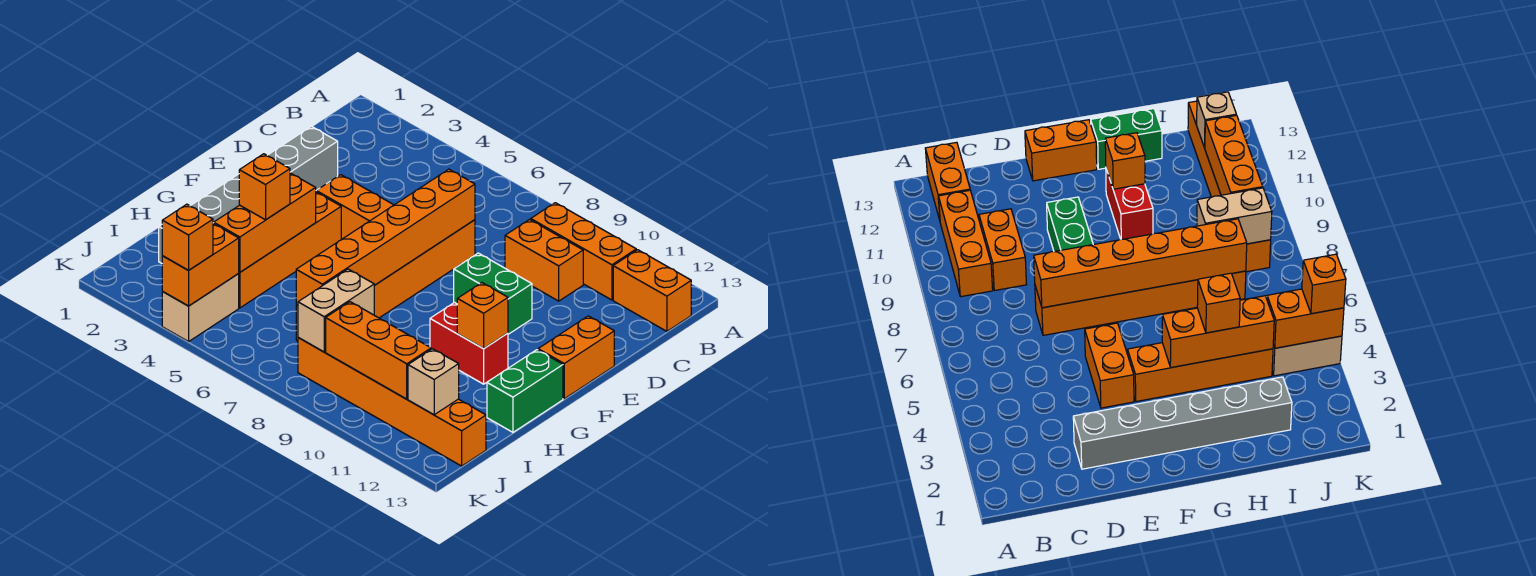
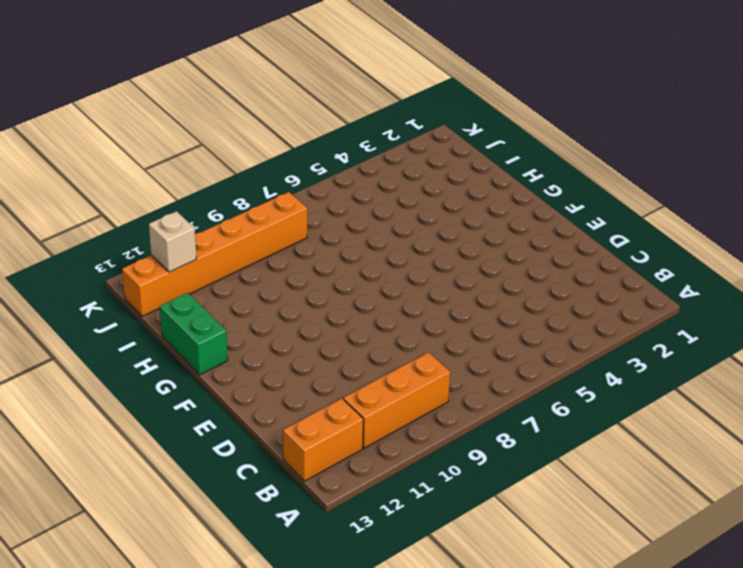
none -> orange 1x2 brick [505,220,583,301]
none -> grey 1x6 brick [159,126,338,263]
none -> orange 1x6 brick [296,220,475,341]

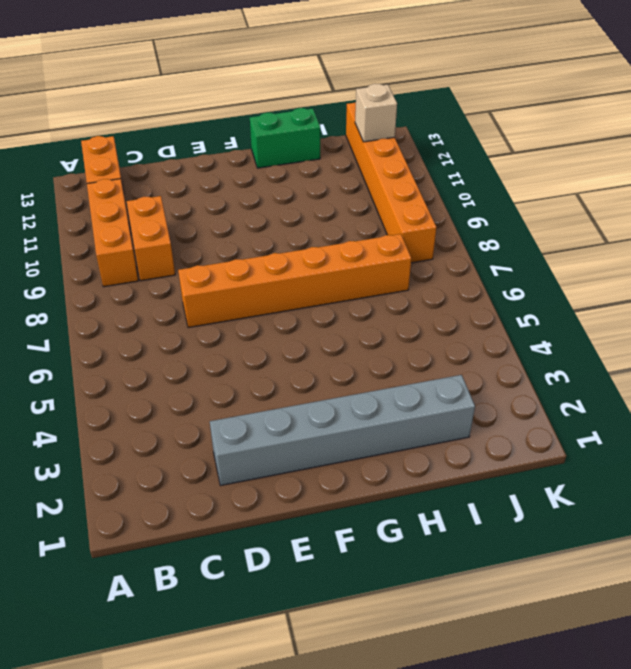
none -> orange 1x2 brick [316,175,393,240]
none -> green 1x2 brick [454,253,532,334]
none -> orange 1x2 brick [538,316,614,399]

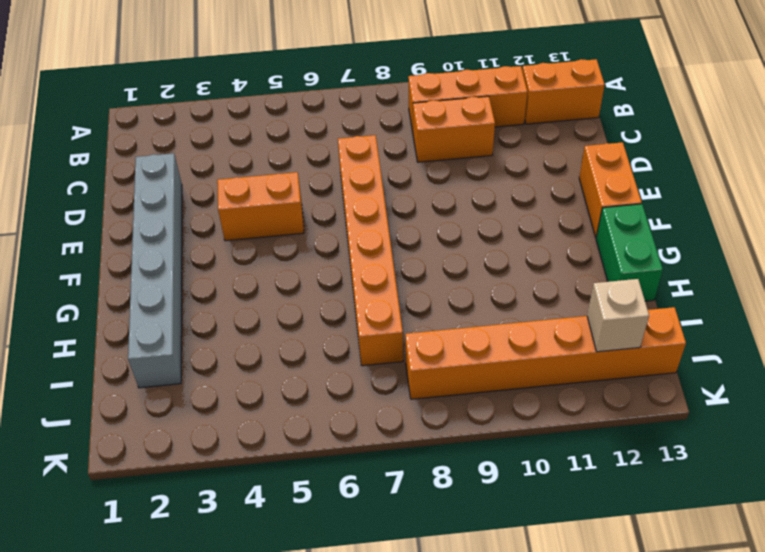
none -> green 1x2 brick [454,253,532,334]
none -> orange 1x4 brick [238,192,341,308]
none -> red 1x2 brick [430,303,508,384]

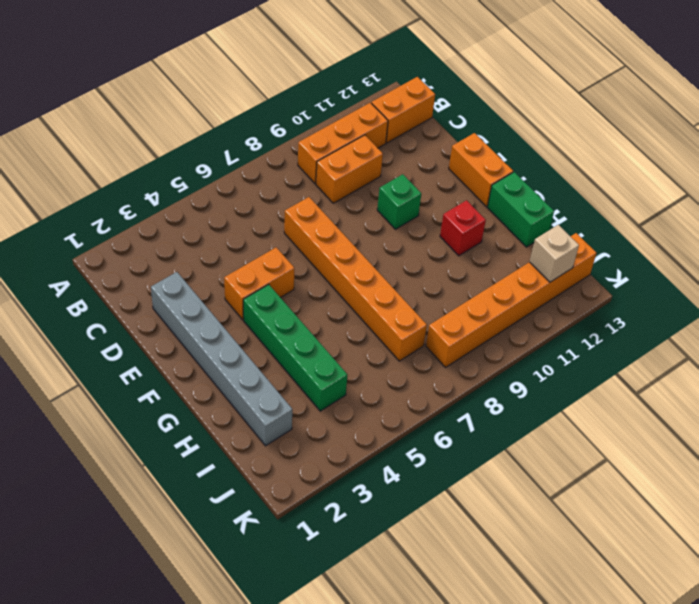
green 1x1 brick [377,174,421,229] -> green 1x2 brick [454,253,532,334]
green 1x4 brick [243,285,347,411] -> orange 1x4 brick [238,192,341,308]
red 1x1 brick [440,200,486,256] -> red 1x2 brick [430,303,508,384]
none -> tan 1x2 brick [162,274,239,342]
none -> orange 1x6 brick [296,169,475,306]
none -> orange 1x3 brick [214,173,316,272]

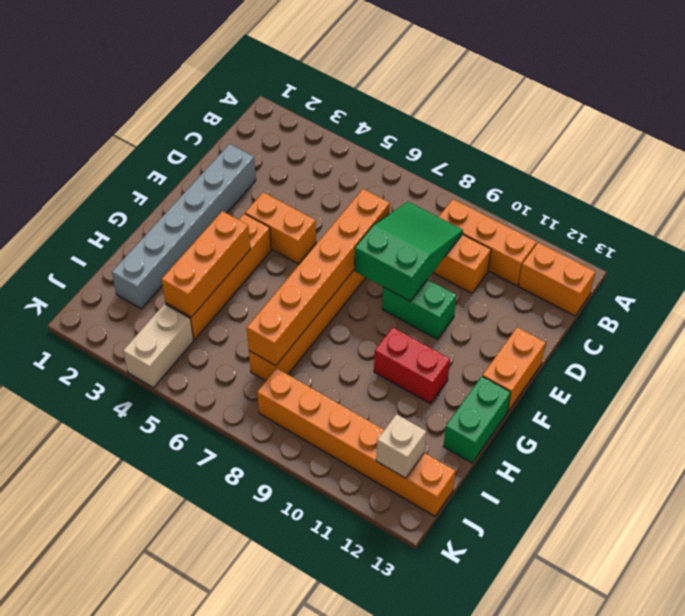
green 2x3 slope [355,202,463,301] -> none
none -> orange 1x1 brick [457,283,508,349]
none -> tan 1x2 brick [298,269,374,352]
none -> orange 1x2 brick [162,223,239,306]

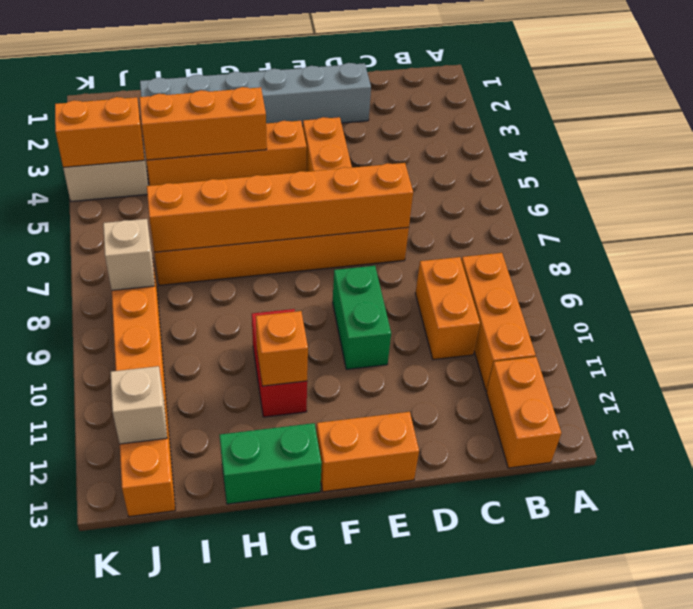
tan 1x1 brick [103,219,155,290] -> tan 1x2 brick [298,269,374,352]
none -> orange 1x3 brick [326,302,431,399]
none -> orange 1x1 brick [239,154,290,220]
none -> orange 1x1 brick [162,204,213,270]

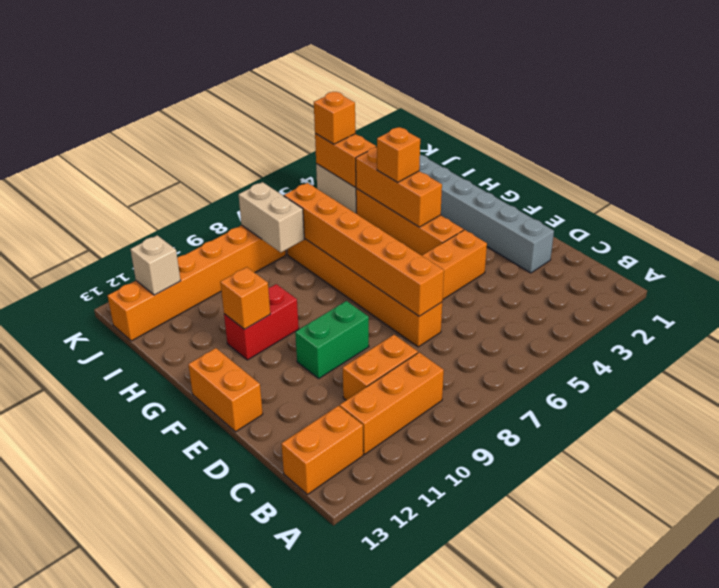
none -> green 1x2 brick [487,350,563,432]
none -> orange 1x3 brick [326,302,431,399]

